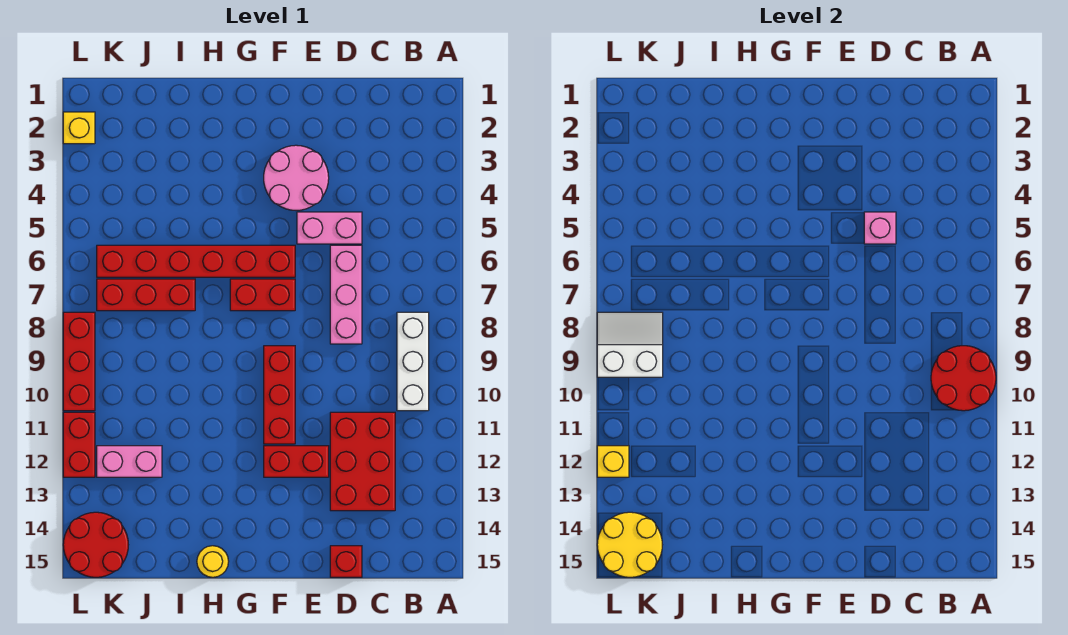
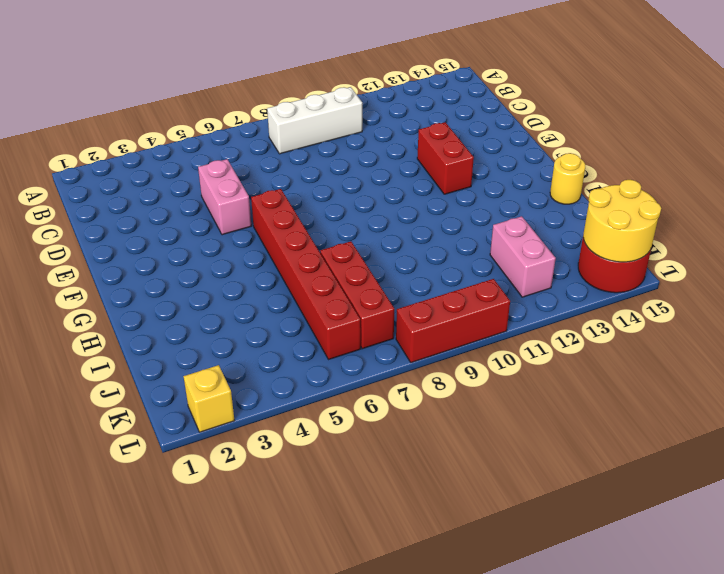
none -> red 2x3 brick [330,412,395,511]
none -> pink 1x3 brick [330,245,362,344]
none -> red 1x1 brick [330,546,362,577]

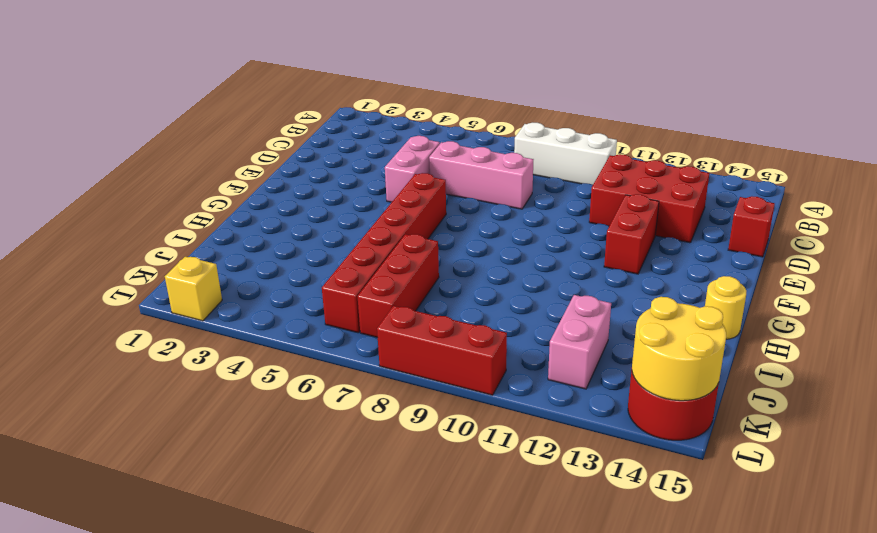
none -> pink 2x2 round brick [264,145,329,210]
none -> red 1x2 brick [230,279,295,311]
none -> red 1x3 brick [264,346,295,444]

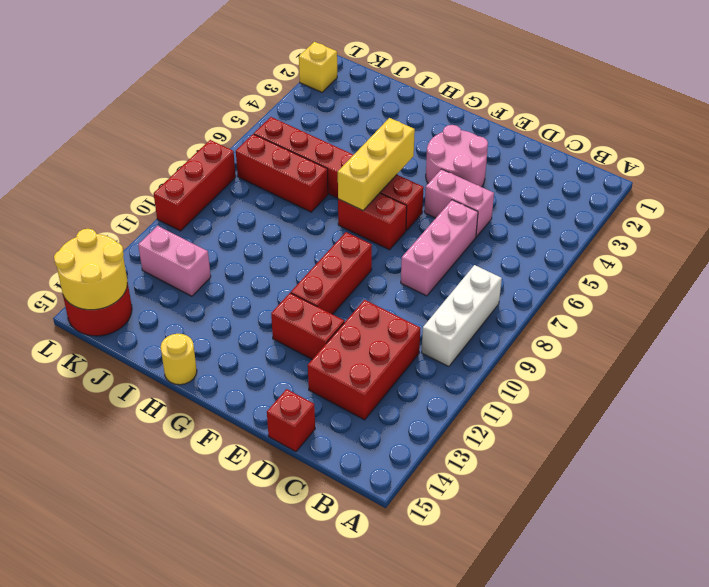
yellow 1x3 brick [338,118,415,210] -> none
none -> red 1x2 brick [63,412,95,477]
none -> red 2x2 round brick [931,346,996,411]
none -> pink 1x1 brick [864,212,896,244]

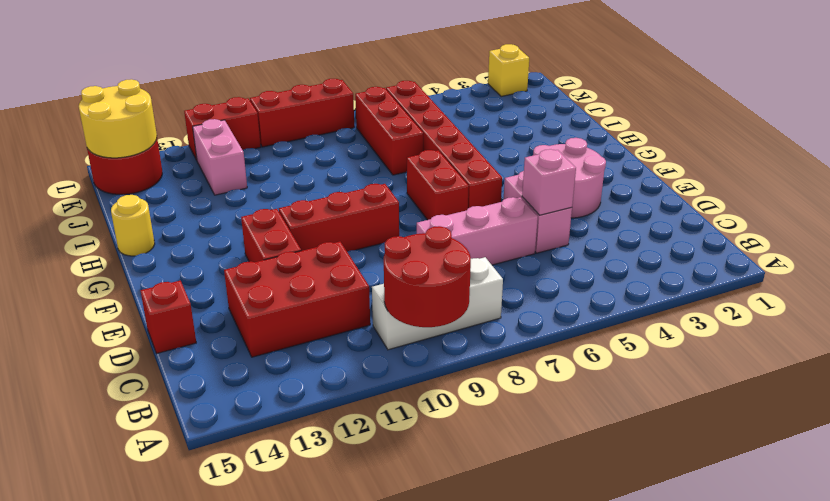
none -> white 2x2 slope [597,312,663,377]
none -> yellow 1x1 brick [597,446,629,477]

